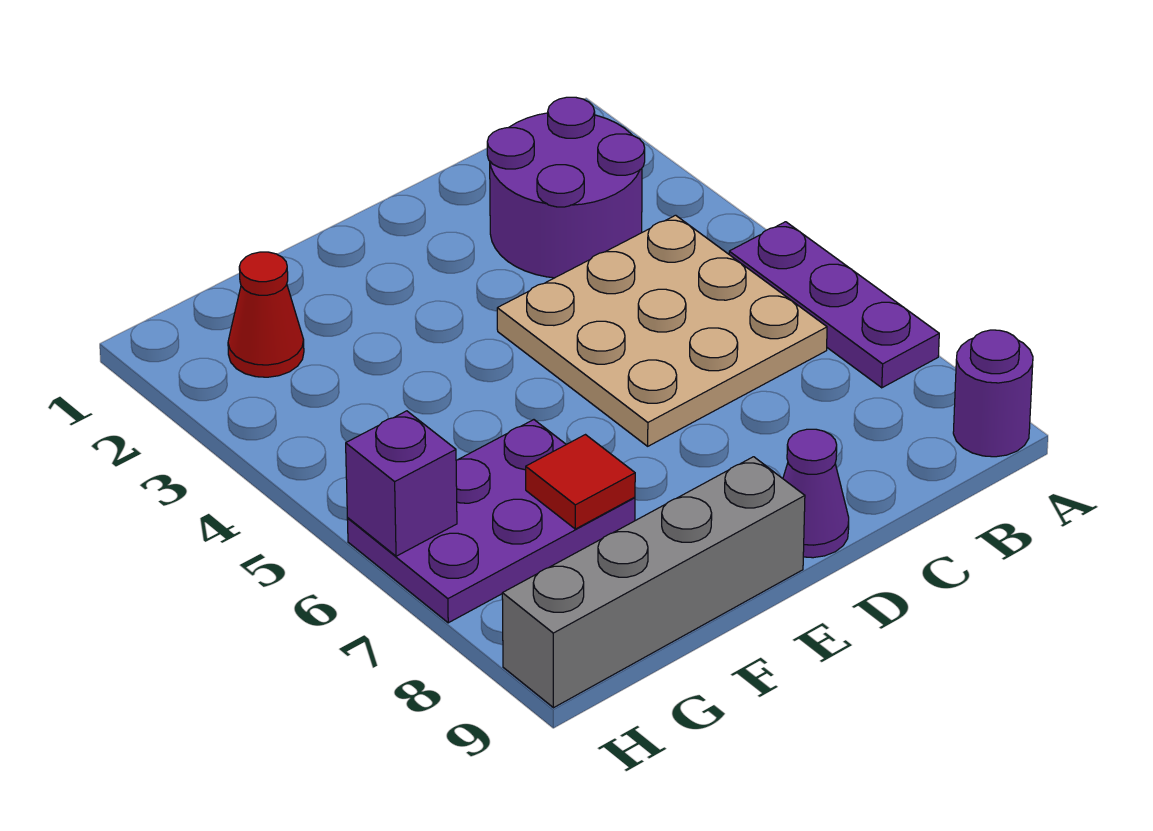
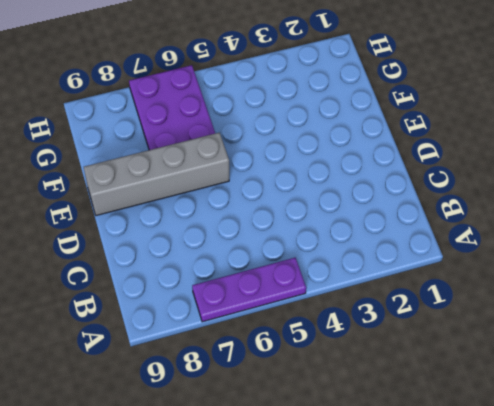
grey 1x4 brick [84,133,229,216] -> grey 1x4 brick turned to [502,457,805,708]
none -> purple 1x1 round brick [953,330,1033,457]
none -> purple 2x2 round brick [487,97,645,278]

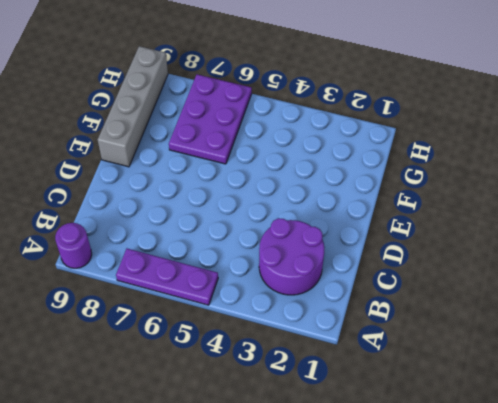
none -> tan 3x3 plate [497,215,827,446]
none -> purple 1x1 cone [783,429,849,558]

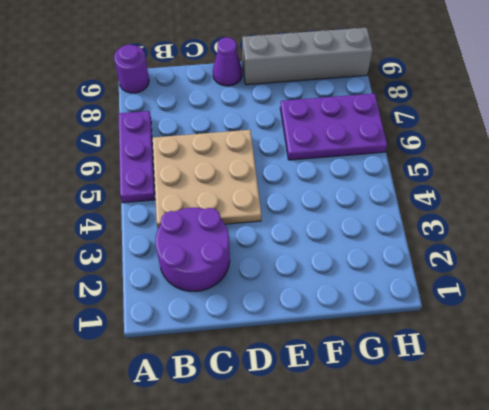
none -> red 1x1 cone [228,252,304,377]
none -> red 1x1 tile [526,435,635,529]

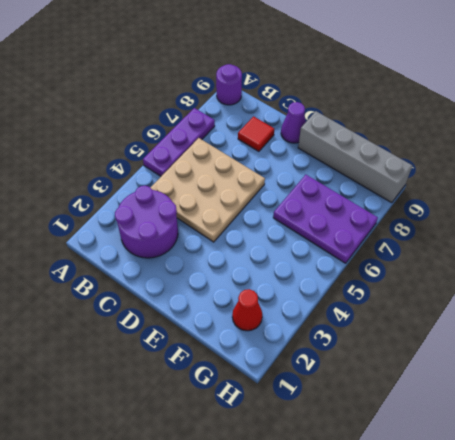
red 1x1 tile [238,117,274,151] -> red 1x1 tile moved to [526,435,635,529]
none -> purple 1x1 brick [346,411,457,556]

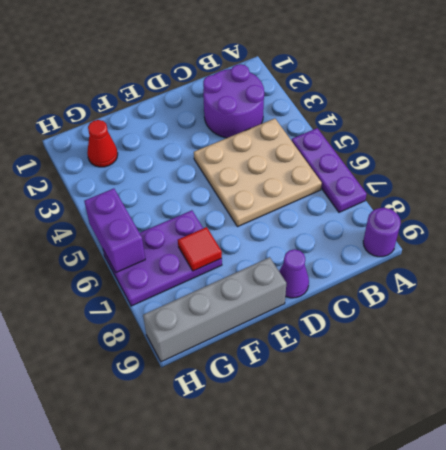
purple 1x2 brick [84,189,145,272] -> purple 1x1 brick [346,411,457,556]

